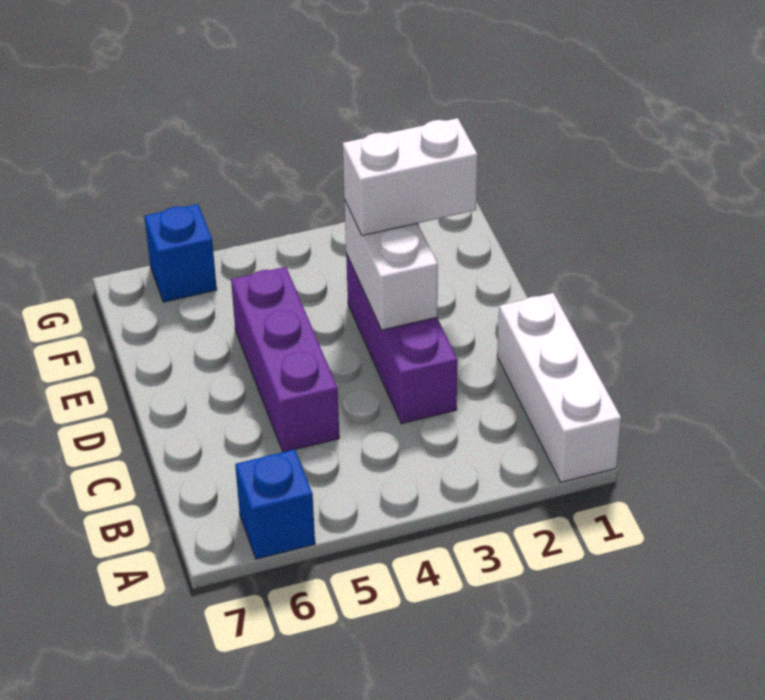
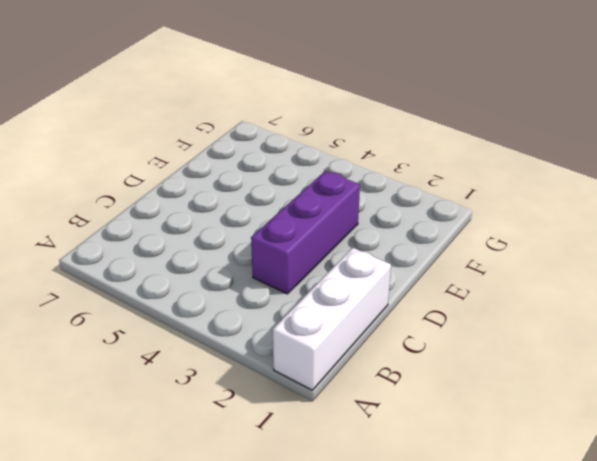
none -> blue 1x1 brick [235,449,315,559]
none -> purple 1x3 brick [231,267,339,452]

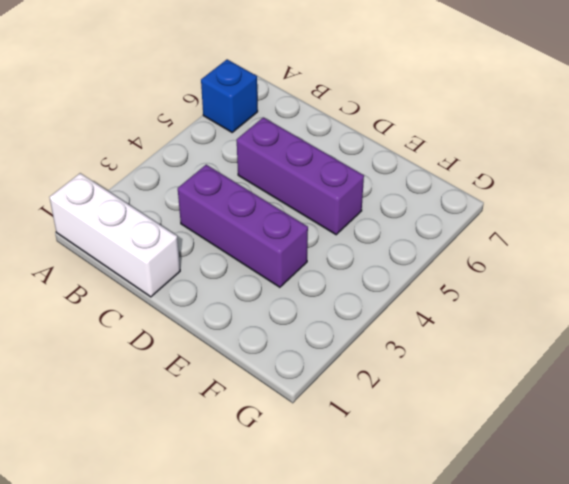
none -> blue 1x1 brick [144,204,217,302]
none -> white 1x2 brick [345,201,438,330]

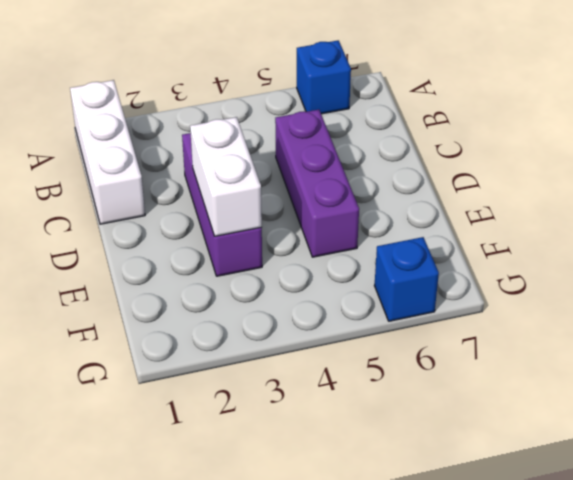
none -> white 1x2 brick [343,118,478,236]

